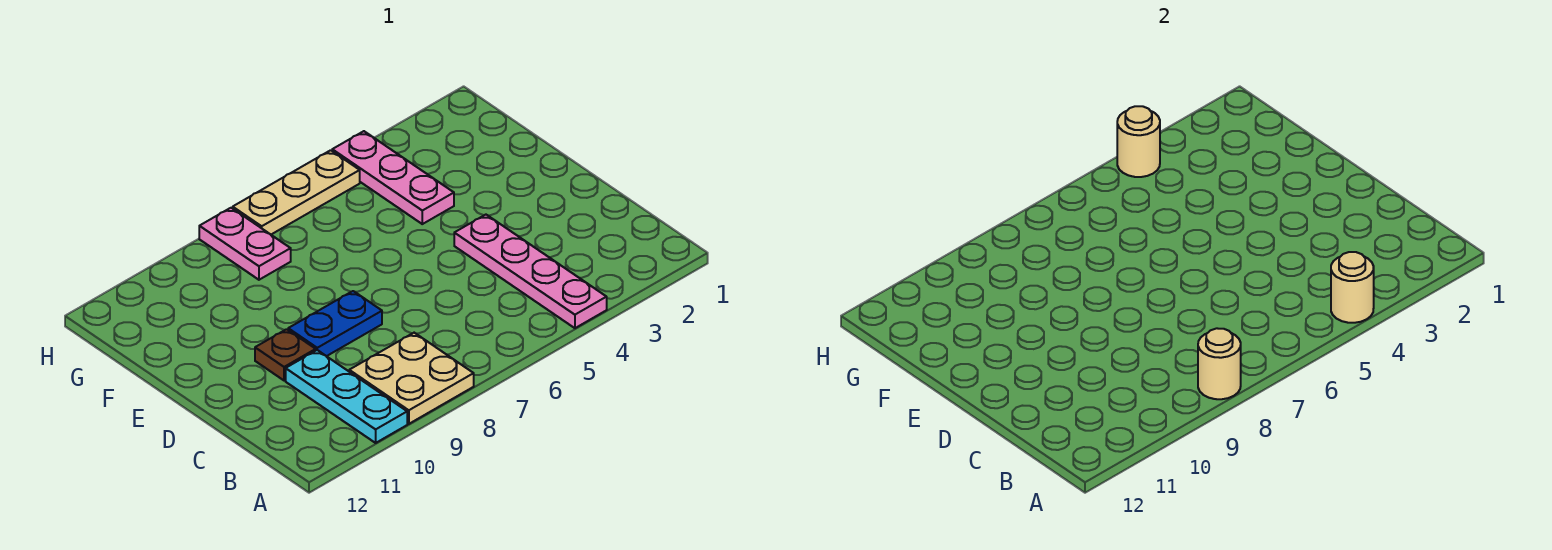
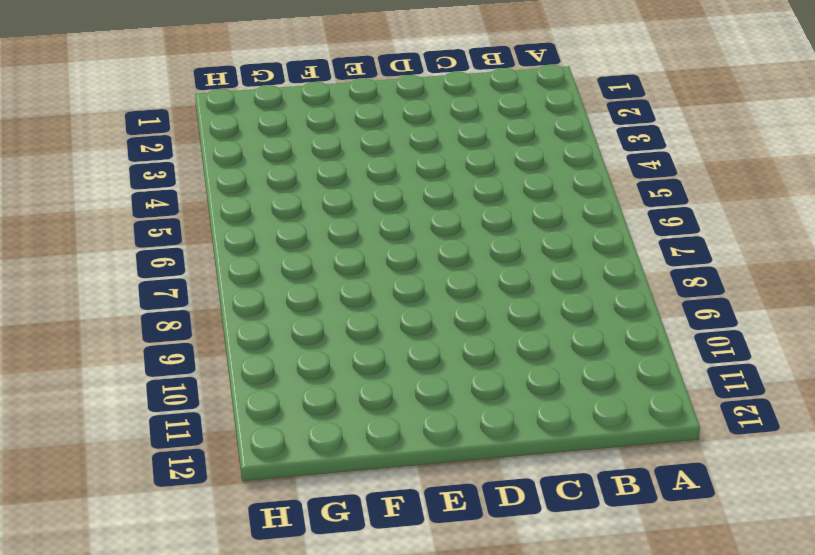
none -> pink 1x4 plate [454,215,607,328]
none -> tan 2x2 plate [349,333,474,424]

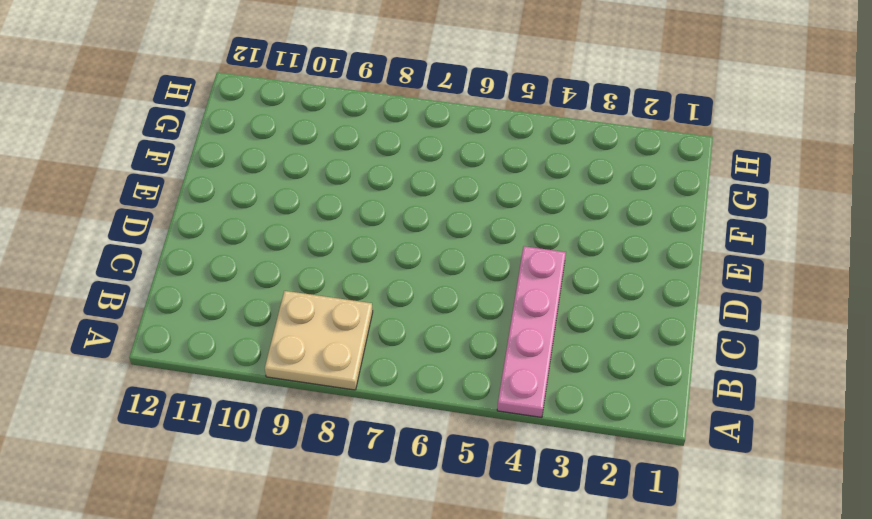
none -> cyan 1x3 plate [286,350,407,443]
none -> blue 1x2 plate [288,291,382,356]

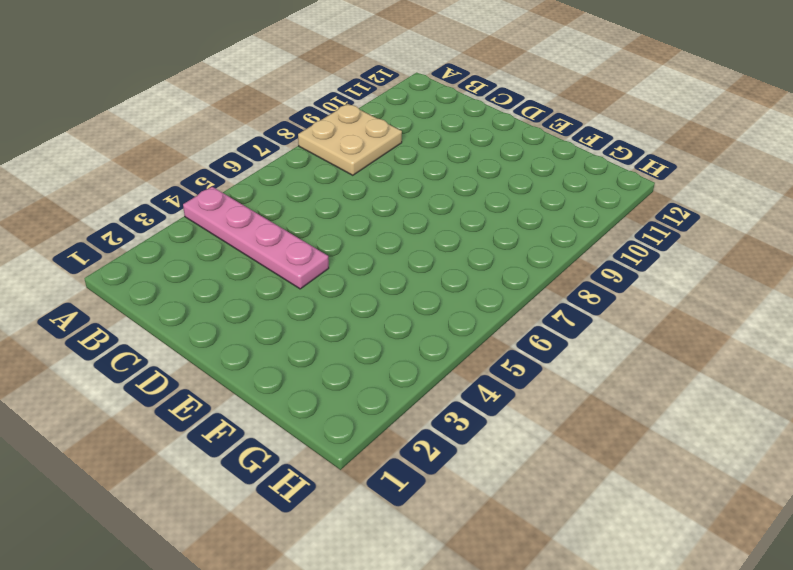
none -> cyan 1x3 plate [286,350,407,443]
none -> blue 1x2 plate [288,291,382,356]

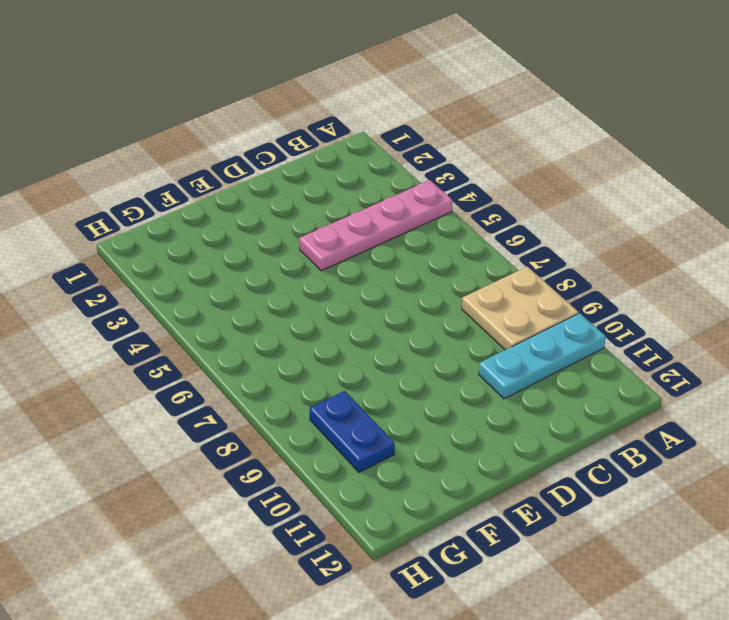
blue 1x2 plate [310,391,395,472] -> blue 1x2 plate moved to [288,291,382,356]
none -> brown 1x1 plate [255,329,316,381]
none -> pink 1x3 plate [332,131,454,224]

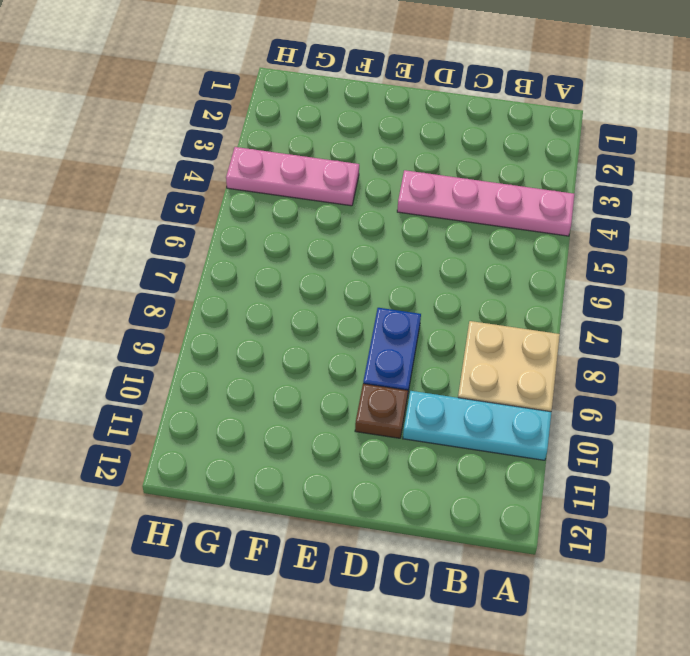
none -> pink 1x2 plate [199,208,291,280]
none -> tan 1x3 plate [233,150,360,234]

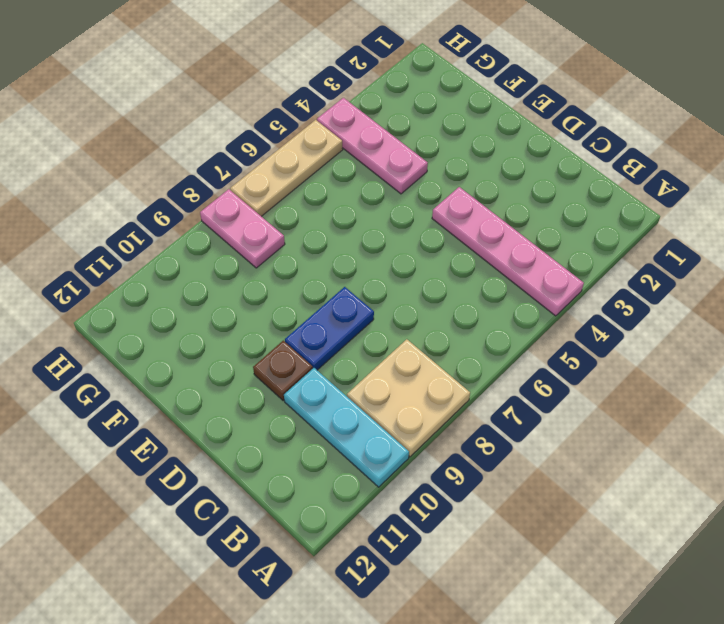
none -> tan 1x1 round brick [1331,252,1374,323]
none -> tan 1x1 round brick [1198,328,1241,399]

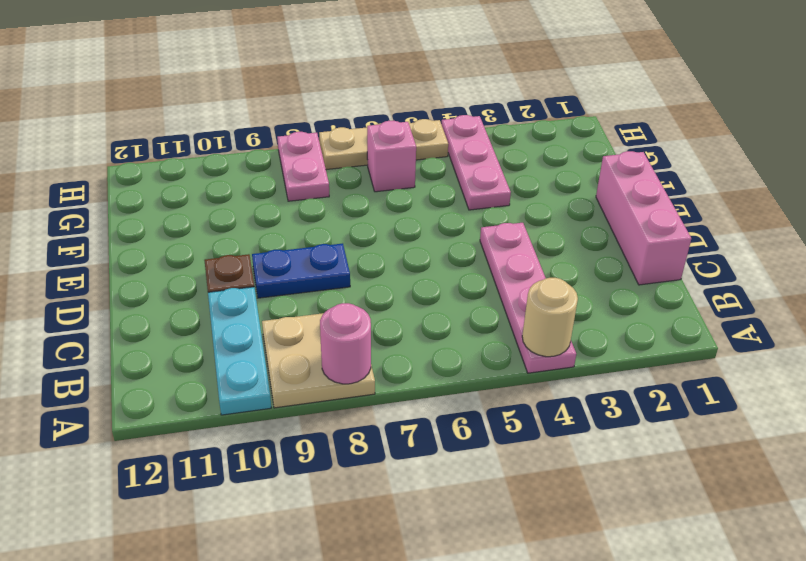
pink 1x1 round brick [320,303,371,384] -> tan 1x1 round brick [1198,328,1241,399]
pink 1x3 brick [596,151,691,285] -> none
pink 1x1 brick [367,121,416,192] -> none
none -> tan 1x1 round brick [1117,106,1160,177]

